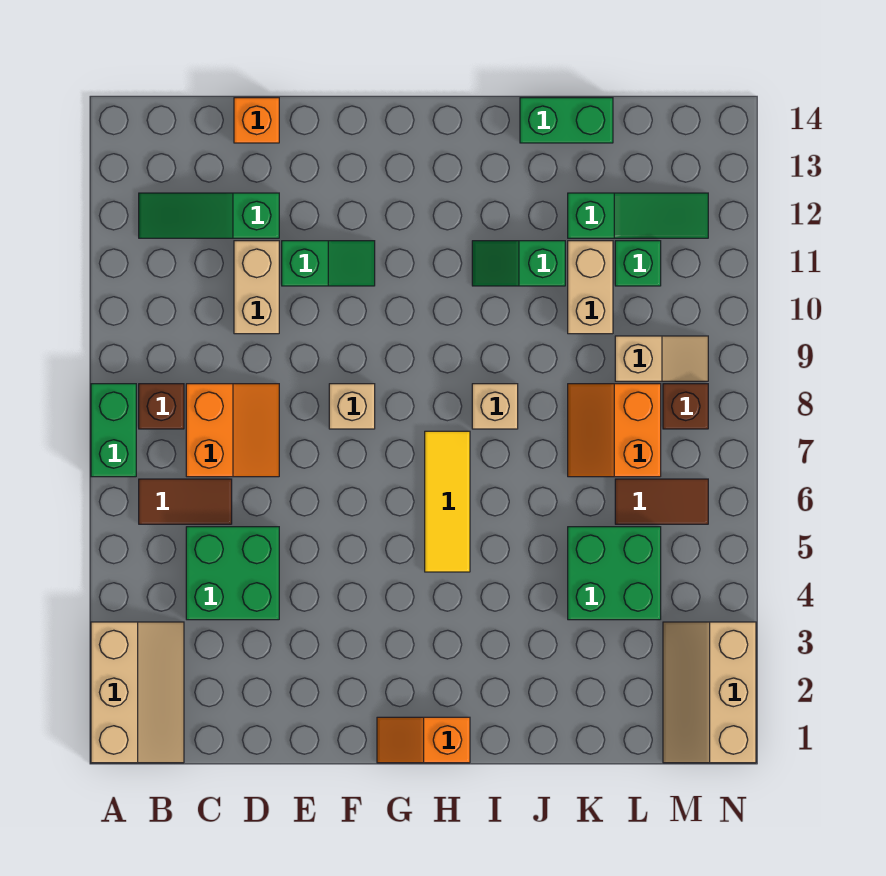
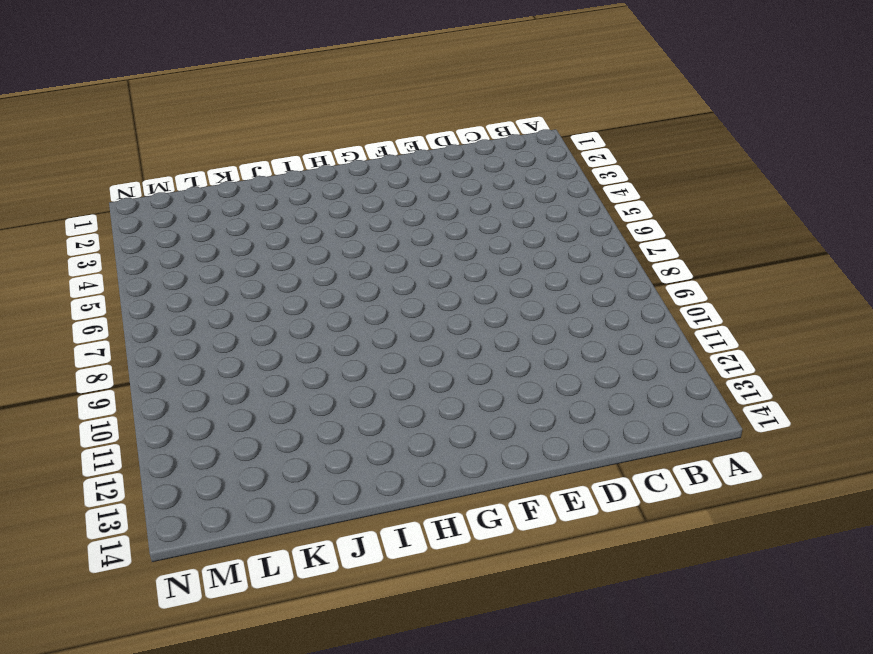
none -> tan 2x3 slope [91,622,184,763]
none -> green 1x2 brick [91,384,136,477]
none -> brown 1x2 tile [139,479,232,524]

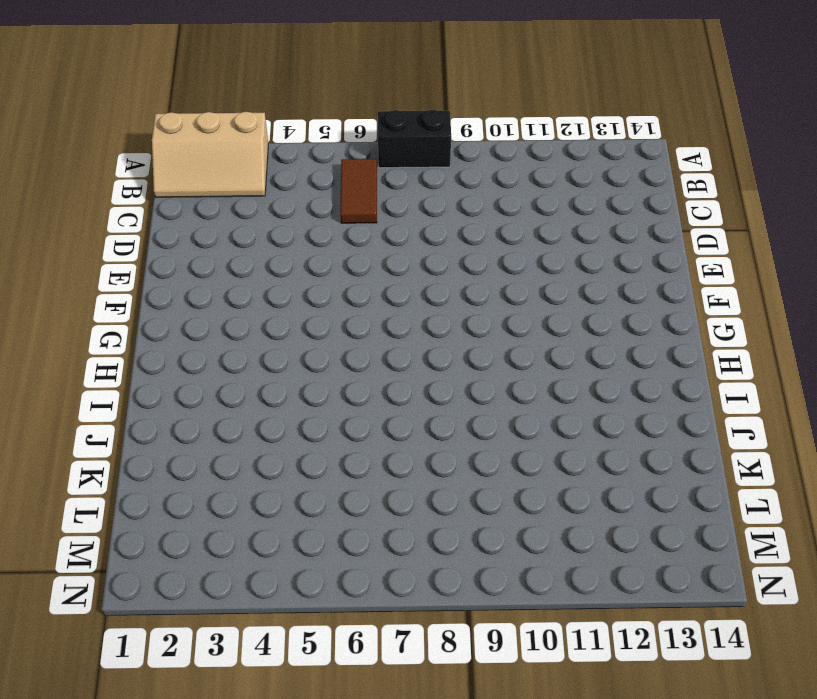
black 1x2 brick [378,110,451,168] -> green 1x2 brick [91,384,136,477]
none -> brown 1x1 brick [139,384,184,429]
none -> green 1x3 slope [139,193,279,238]
none -> green 2x2 brick [186,527,279,620]

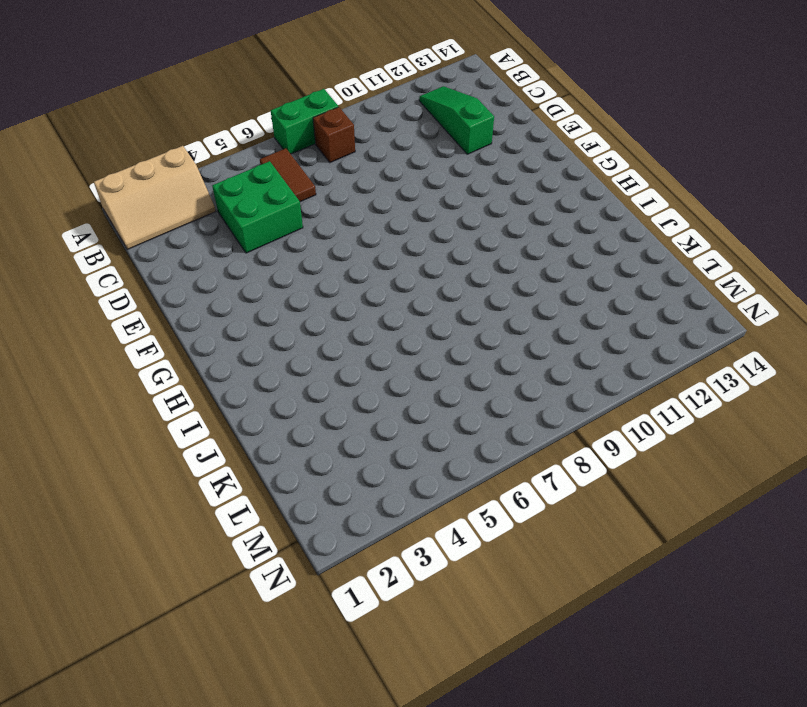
none -> orange 2x2 slope [186,384,279,477]
none -> tan 1x2 brick [234,241,279,334]
none -> orange 1x1 brick [234,98,279,143]

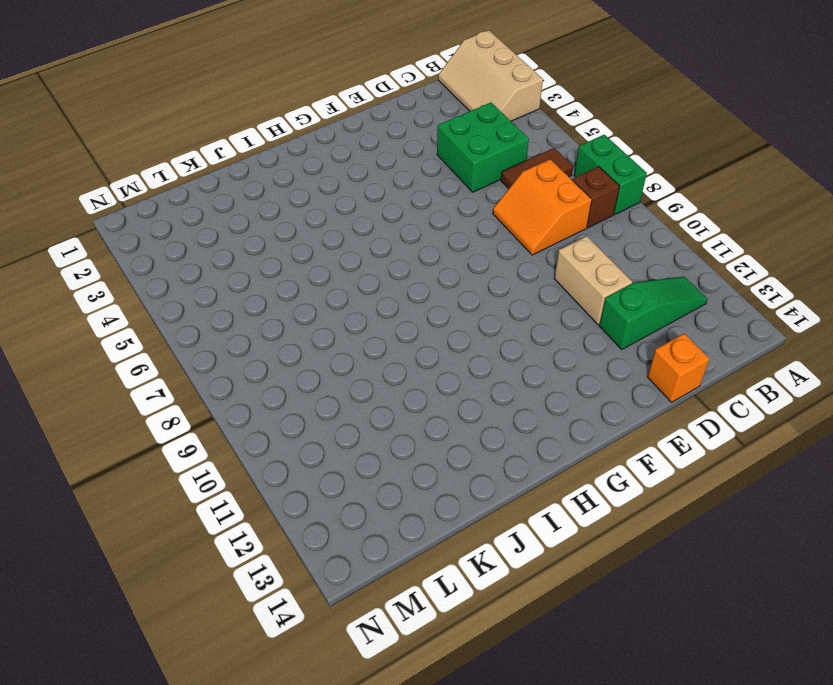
none -> green 1x2 slope [282,241,375,286]
none -> tan 1x1 brick [329,384,375,429]
none -> orange 1x2 slope [377,717,470,763]

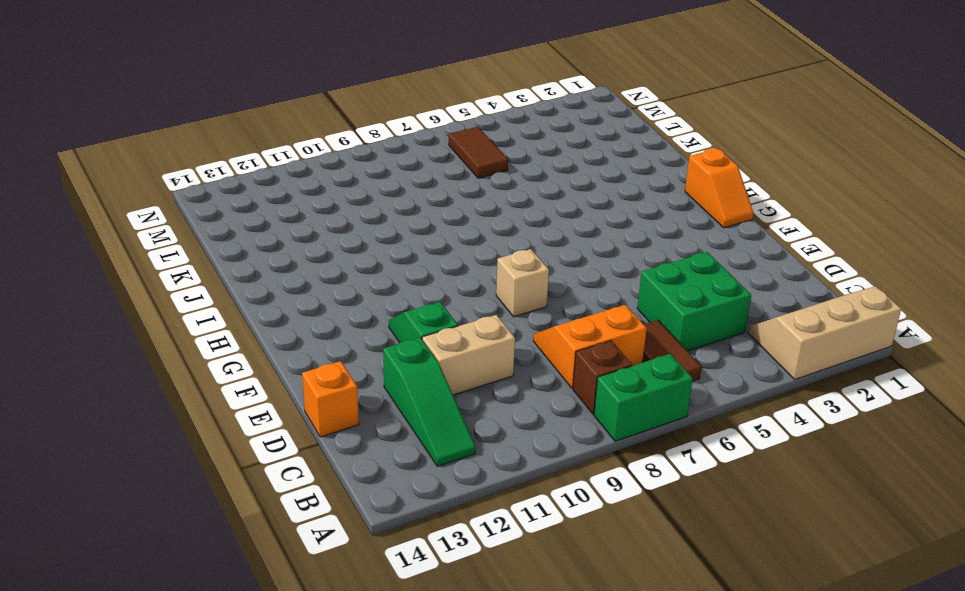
none -> yellow 1x3 tile [425,431,470,572]
none -> tan 1x1 brick [472,384,518,429]
none -> green 1x2 slope [472,241,565,286]

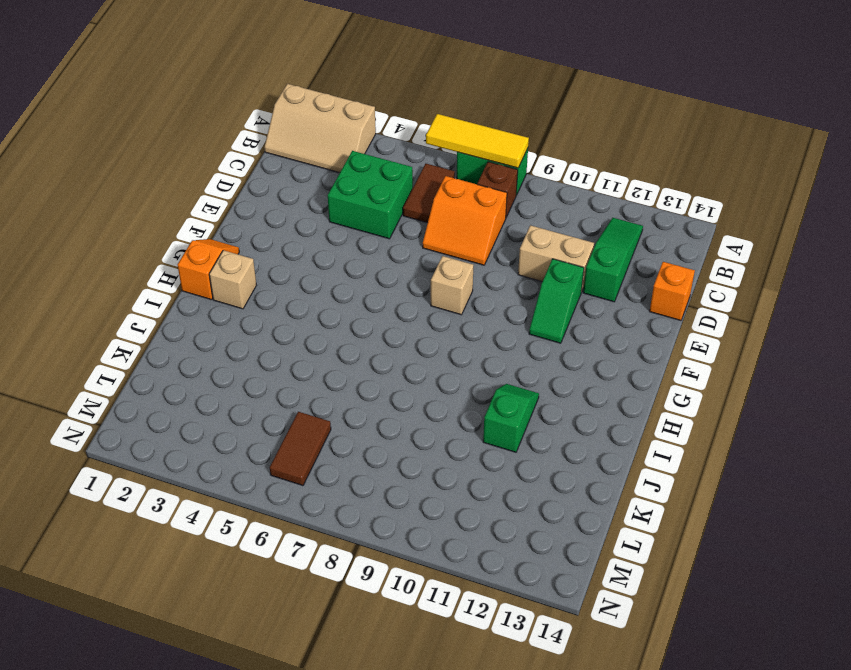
yellow 1x3 tile [426,114,529,168] -> yellow 1x3 tile moved to [425,431,470,572]
tan 1x1 brick [209,250,257,309] -> tan 1x1 brick moved to [472,384,518,429]
none -> green 1x2 brick [520,98,613,143]
none -> green 2x2 brick [568,527,661,620]
none -> orange 2x2 slope [568,384,661,477]

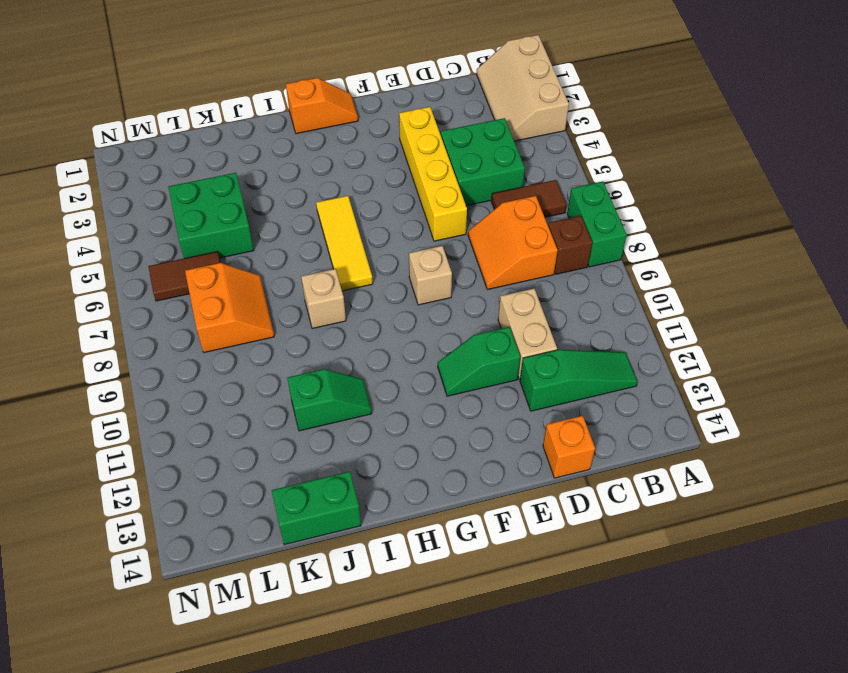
yellow 1x4 brick [399,107,467,241] -> none
none -> tan 1x2 brick [568,241,613,334]
none -> green 1x3 slope [568,193,708,238]
none -> tan 1x2 slope [615,336,708,381]

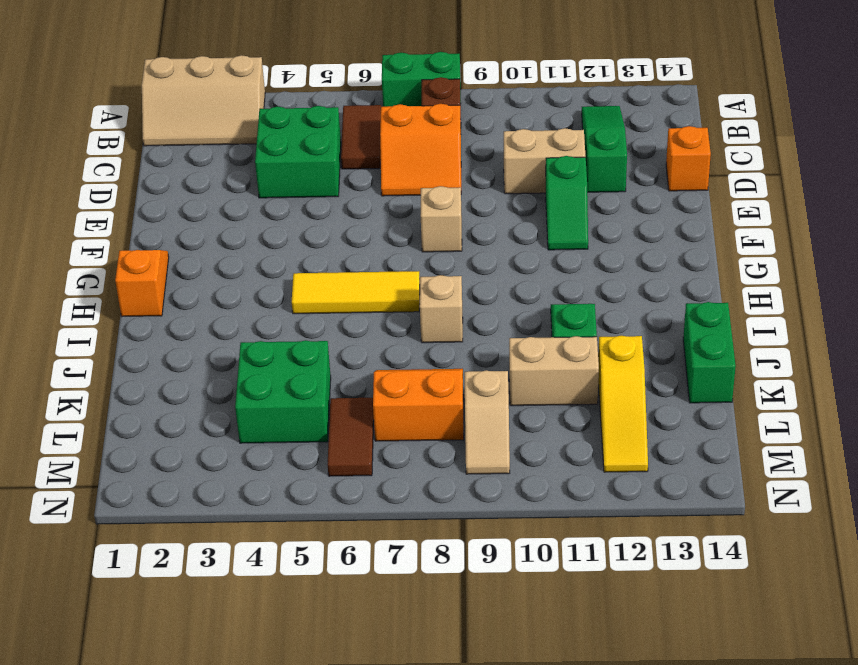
yellow 1x3 slope [598,336,648,472] -> green 1x3 slope [568,193,708,238]
none -> green 1x1 brick [615,241,661,286]
none -> tan 2x3 slope [663,622,756,763]
none -> brown 1x1 brick [663,384,708,429]

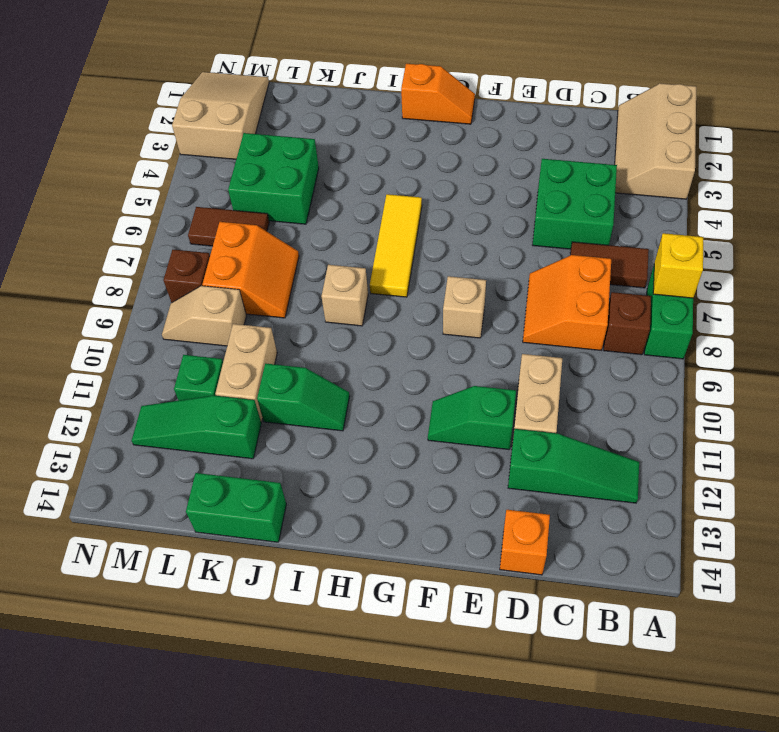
yellow 1x1 brick [653,233,703,298] -> none
tan 2x3 slope [172,72,269,159] -> tan 2x3 slope turned to [663,622,756,763]

